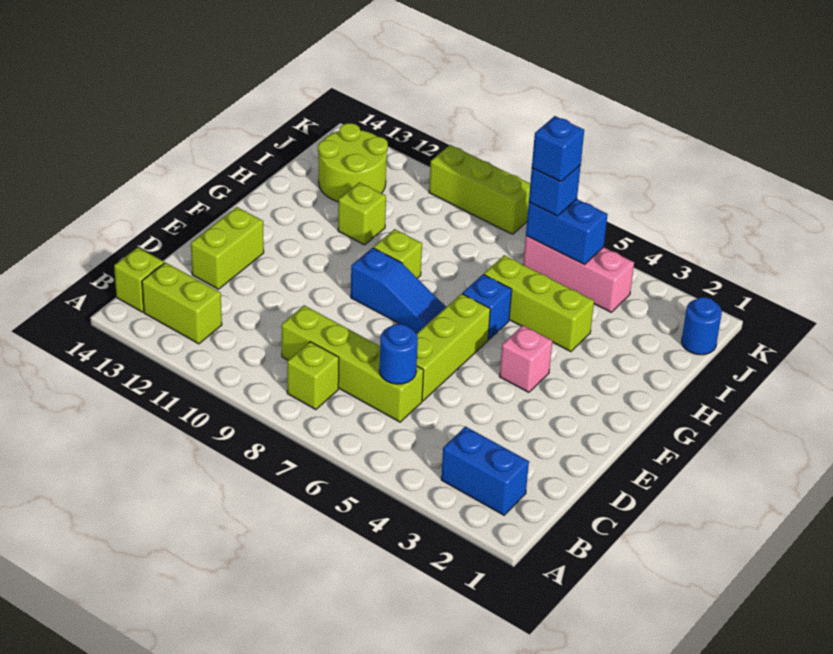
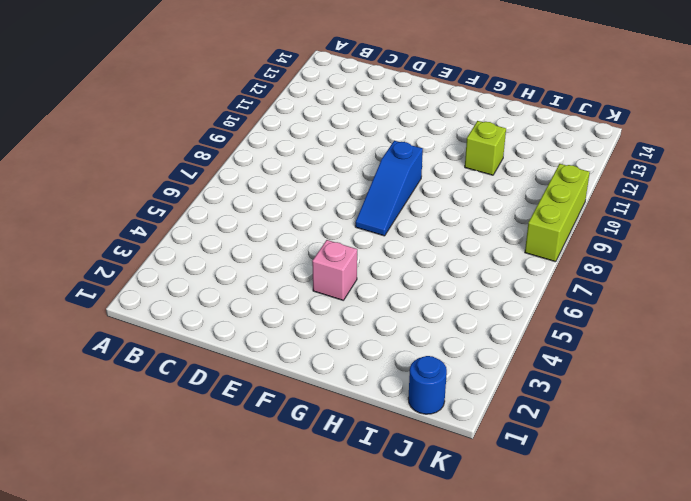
none -> blue 1x2 brick [441,426,529,515]
none -> lime 1x1 brick [287,342,339,410]
none -> lime 1x2 brick [142,263,222,344]

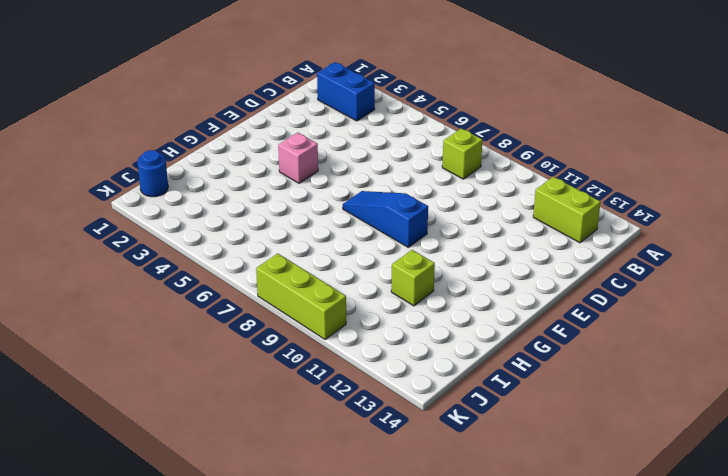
none -> lime 1x1 brick [114,247,164,312]
none -> lime 1x4 brick [282,305,424,422]
none -> lime 1x3 brick [417,294,490,401]

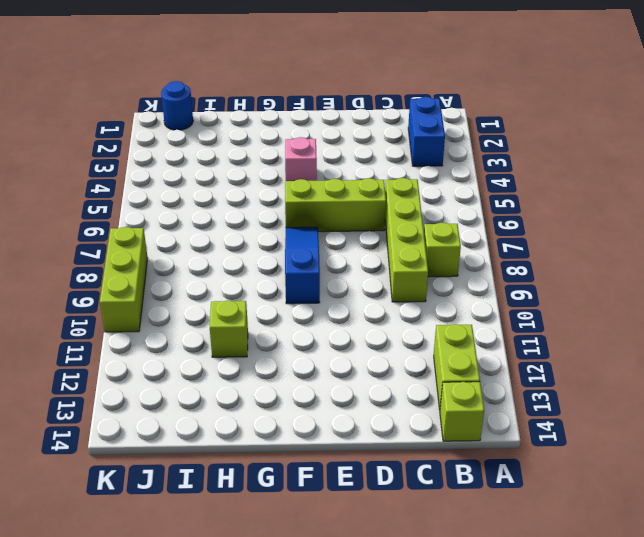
none -> lime 1x2 brick [191,207,264,289]
none -> blue 1x1 brick [462,274,512,340]
none -> lime 1x1 brick [374,229,422,278]

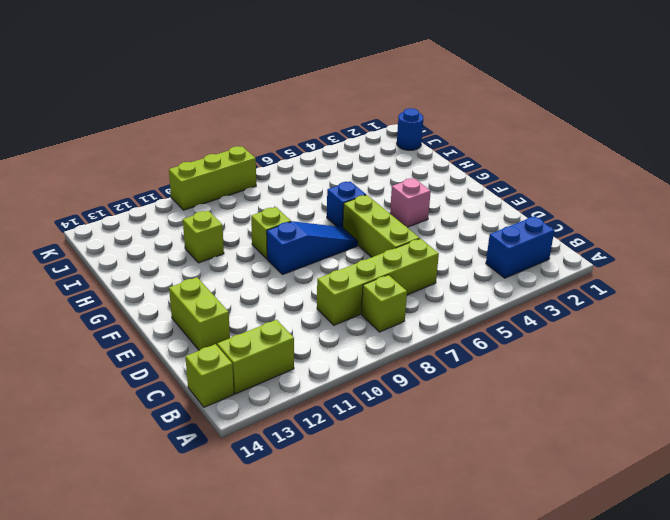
none -> lime 1x3 brick [484,255,594,352]
none -> lime 2x2 round brick [318,123,388,202]
none -> pink 1x3 brick [523,236,634,312]

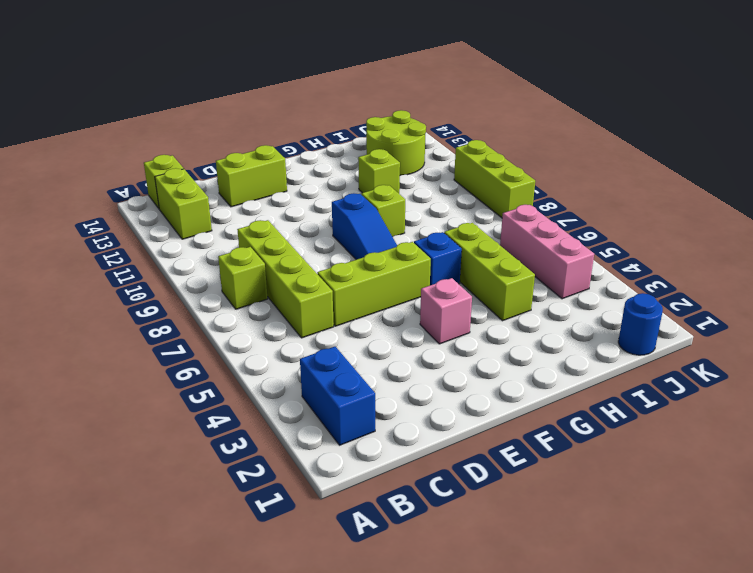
none -> blue 1x1 round brick [379,324,418,384]
none -> blue 1x2 brick [526,199,608,265]
none -> blue 1x1 brick [529,165,581,216]

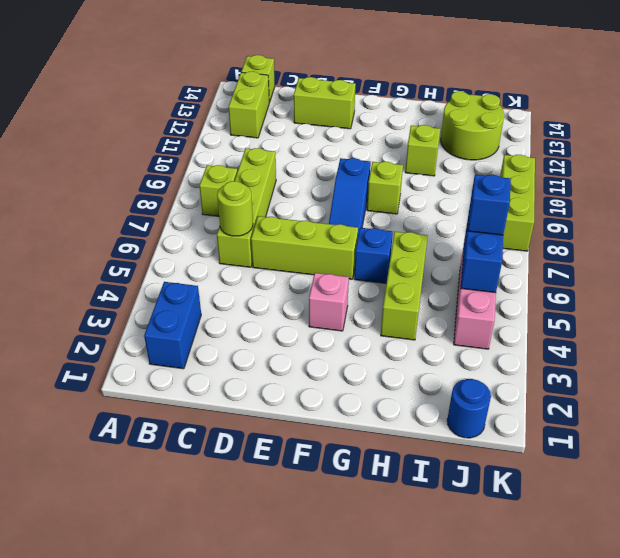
lime 1x1 round brick [217,181,253,236] -> blue 1x1 round brick [379,324,418,384]
none -> blue 1x1 brick [532,116,584,182]

